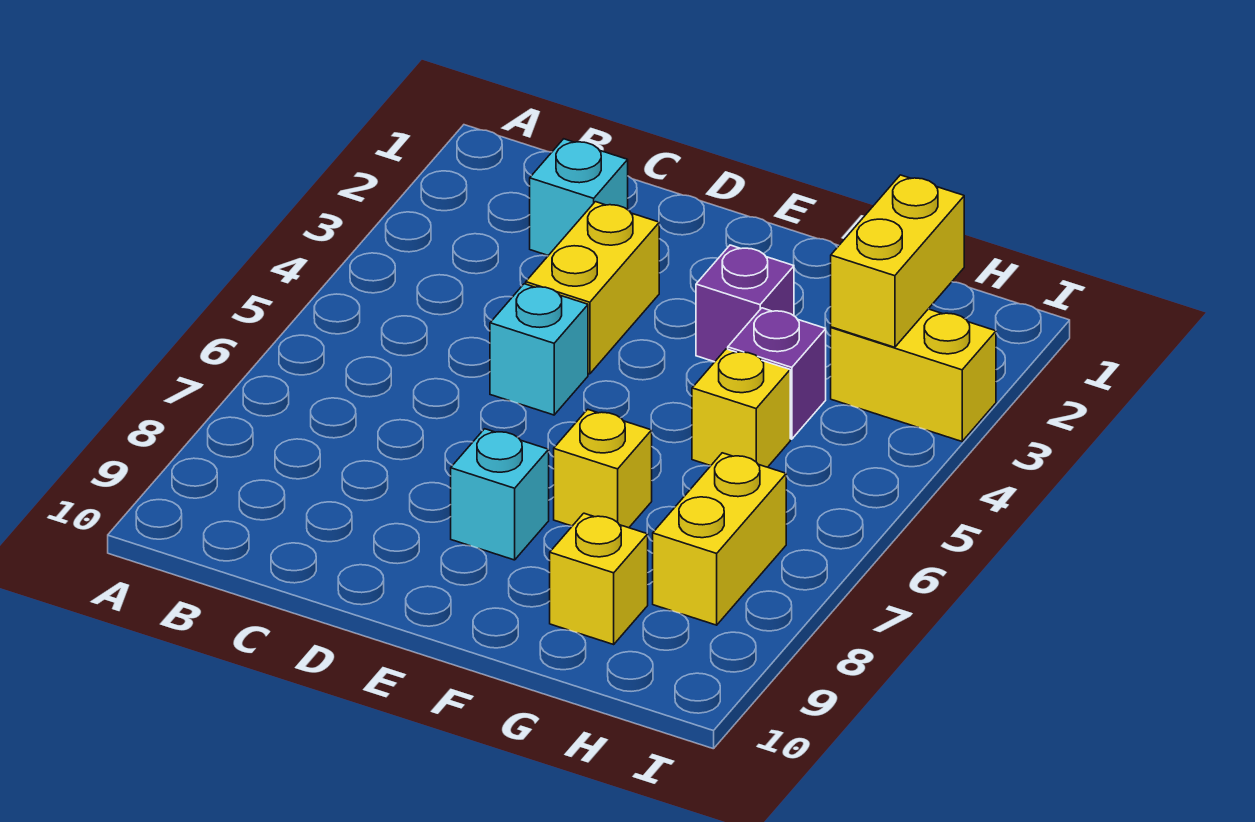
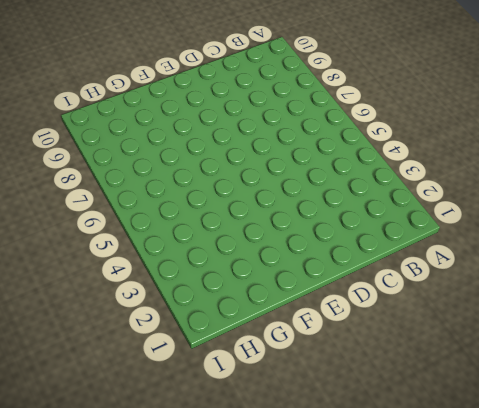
none -> cyan 1x1 brick [530,139,628,255]
none -> yellow 1x2 brick [526,202,659,374]
none -> cyan 1x1 brick [490,284,588,415]

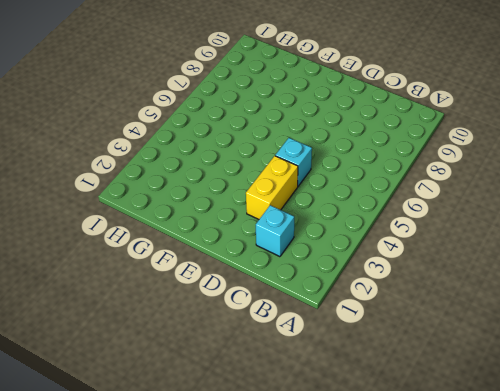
none -> cyan 1x1 brick [451,429,549,560]
none -> purple 1x1 brick [696,245,794,362]
none -> yellow 1x1 brick [554,409,652,528]

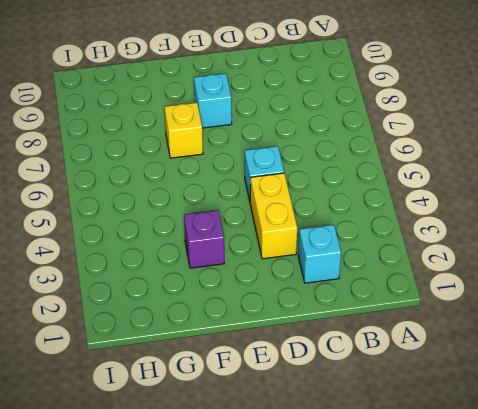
none -> purple 1x1 brick [728,308,826,439]
none -> yellow 1x1 brick [692,349,790,467]
none -> yellow 1x1 brick [550,513,648,644]

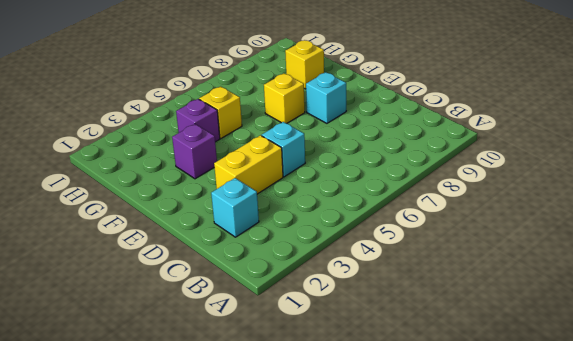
none -> yellow 1x2 brick [831,309,996,441]
none -> yellow 1x2 brick [653,453,786,625]
none -> yellow 1x2 brick [831,175,964,347]

